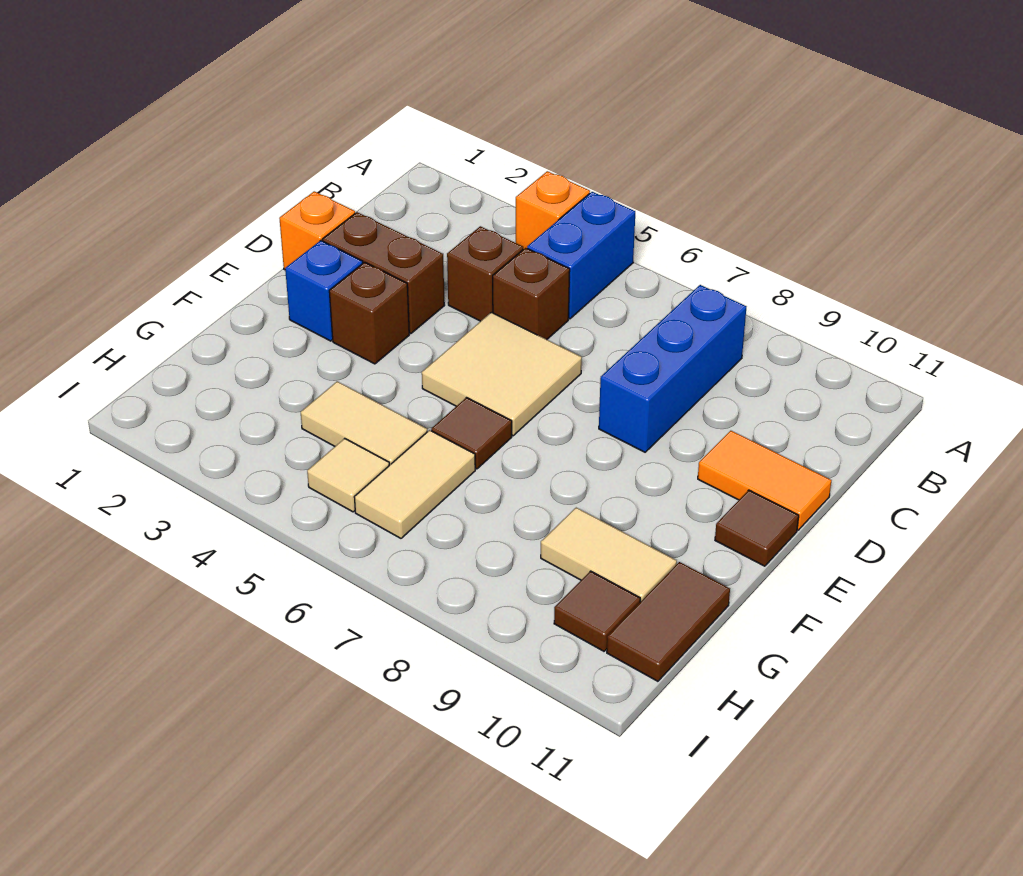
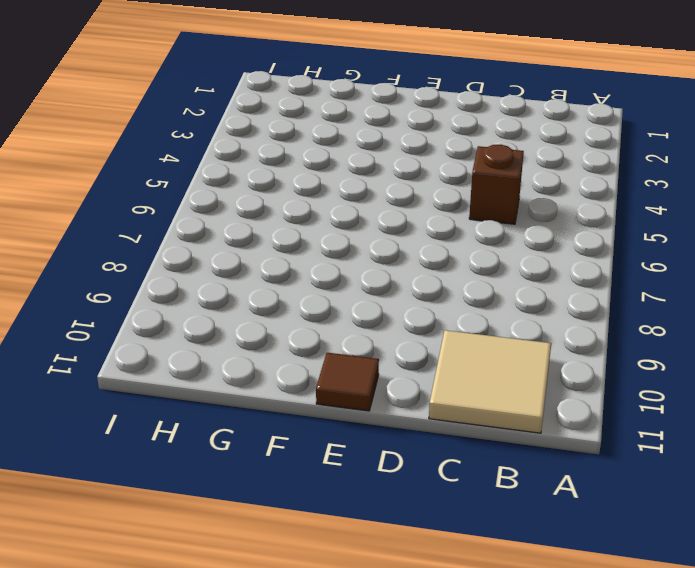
tan 2x2 tile [429,330,551,433] -> tan 2x2 tile moved to [422,312,582,436]
none -> orange 1x1 brick [516,171,590,249]
none -> blue 1x2 brick [527,192,635,319]
none -> blue 1x3 brick [599,285,746,452]

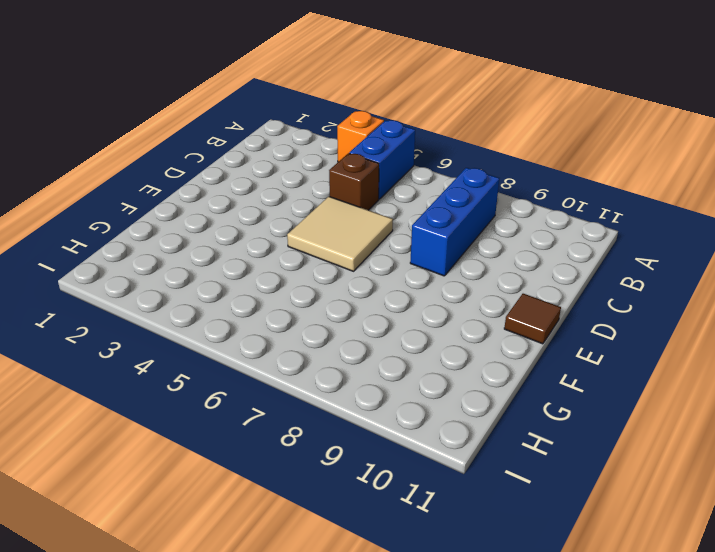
none -> brown 1x1 brick [447,226,523,321]
none -> orange 1x1 brick [279,191,355,270]
none -> brown 1x2 brick [322,212,445,334]

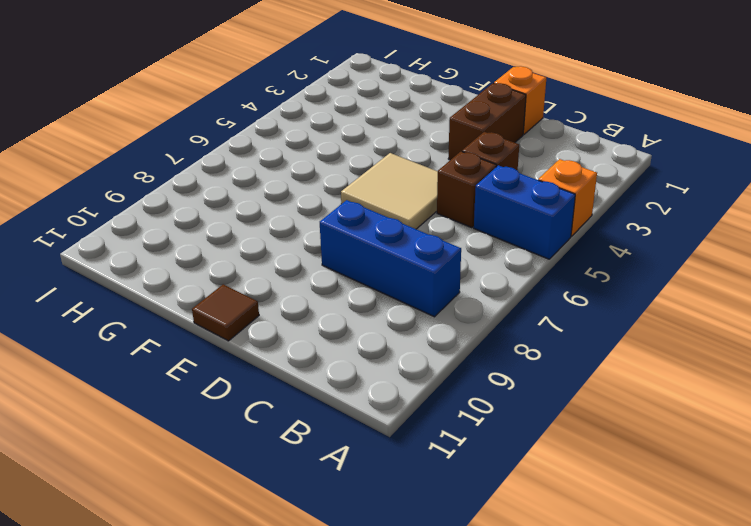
none -> orange 1x2 tile [698,431,831,530]
none -> blue 1x1 brick [285,240,363,341]
none -> brown 1x1 brick [329,262,409,364]

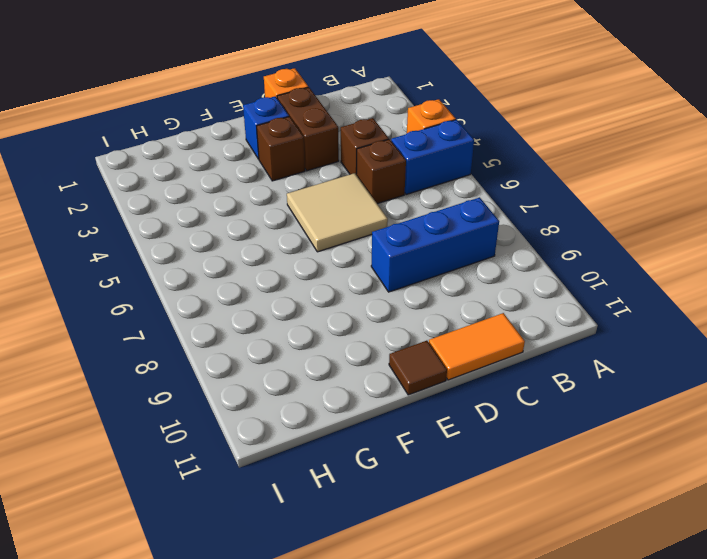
orange 1x2 tile [429,313,525,380] -> orange 1x2 tile turned to [698,431,831,530]
none -> brown 1x1 tile [431,398,512,469]
none -> tan 1x2 tile [301,381,427,465]
none -> tan 1x2 tile [354,430,475,538]

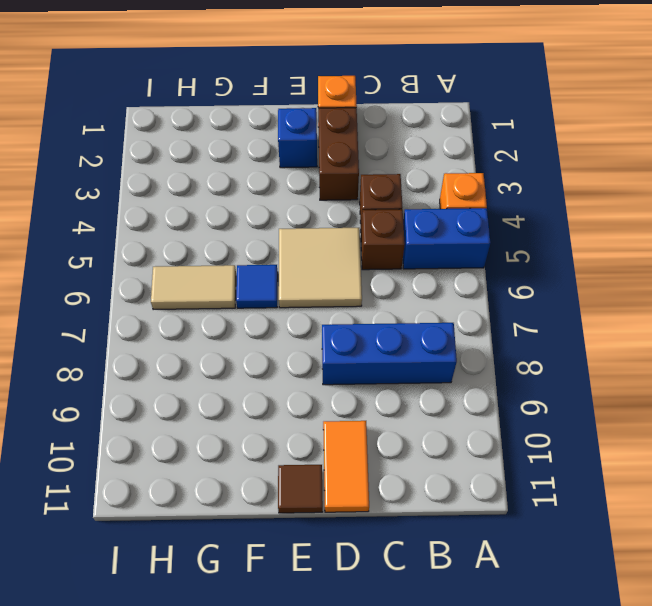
blue 1x1 tile [236,265,278,308] -> brown 1x1 tile [431,398,512,469]
none -> brown 1x1 brick [329,262,409,364]
none -> tan 1x2 tile [301,381,427,465]
none -> tan 1x2 tile [541,508,677,602]

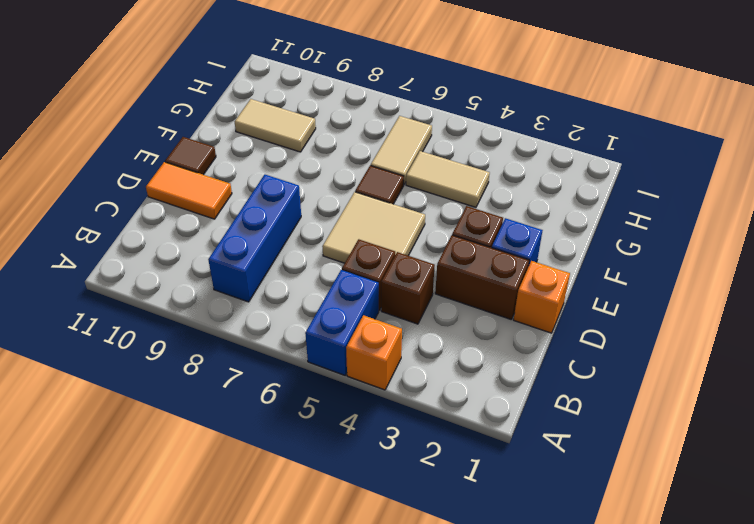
none -> brown 1x2 tile [607,562,730,681]
none -> tan 1x1 tile [307,438,389,512]
none -> brown 1x1 tile [554,571,640,651]

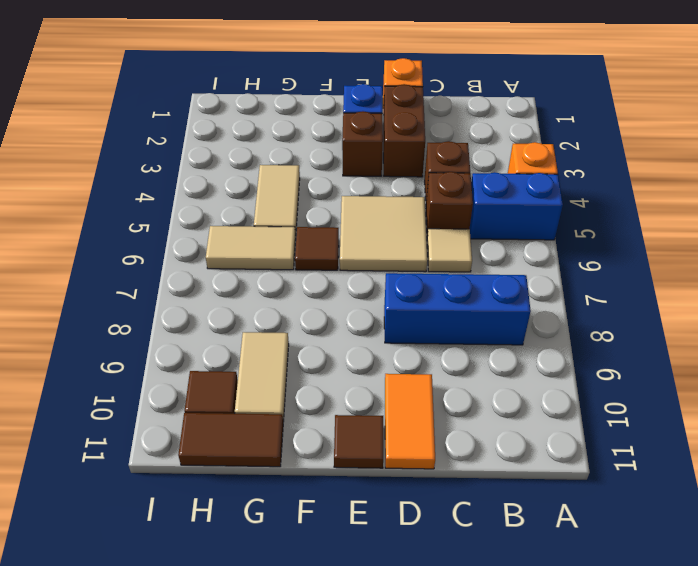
tan 1x1 tile [427,229,472,272] -> tan 1x1 tile moved to [307,438,389,512]

